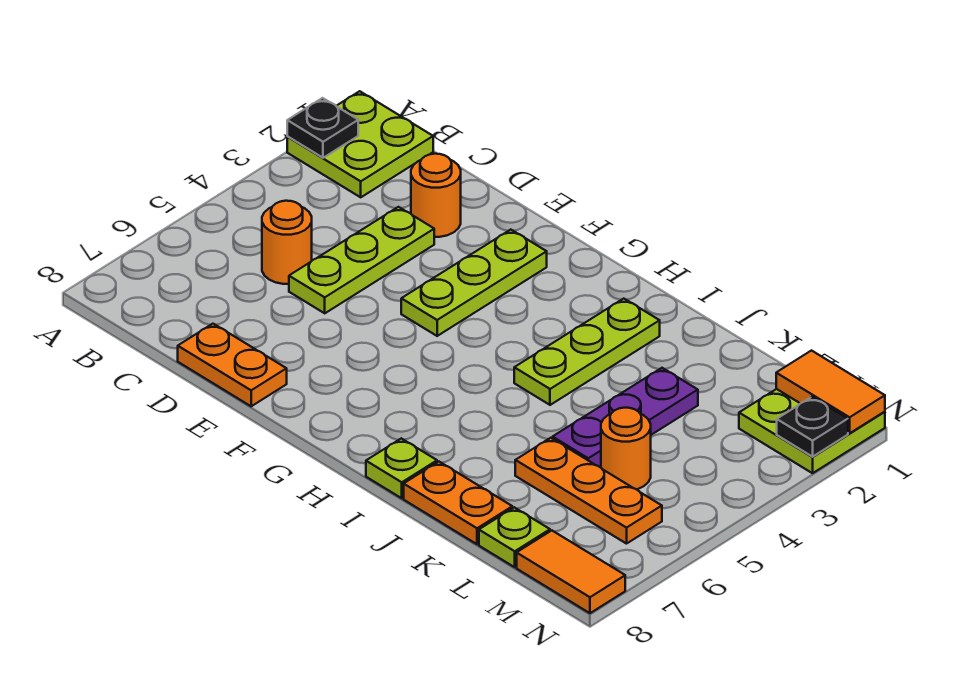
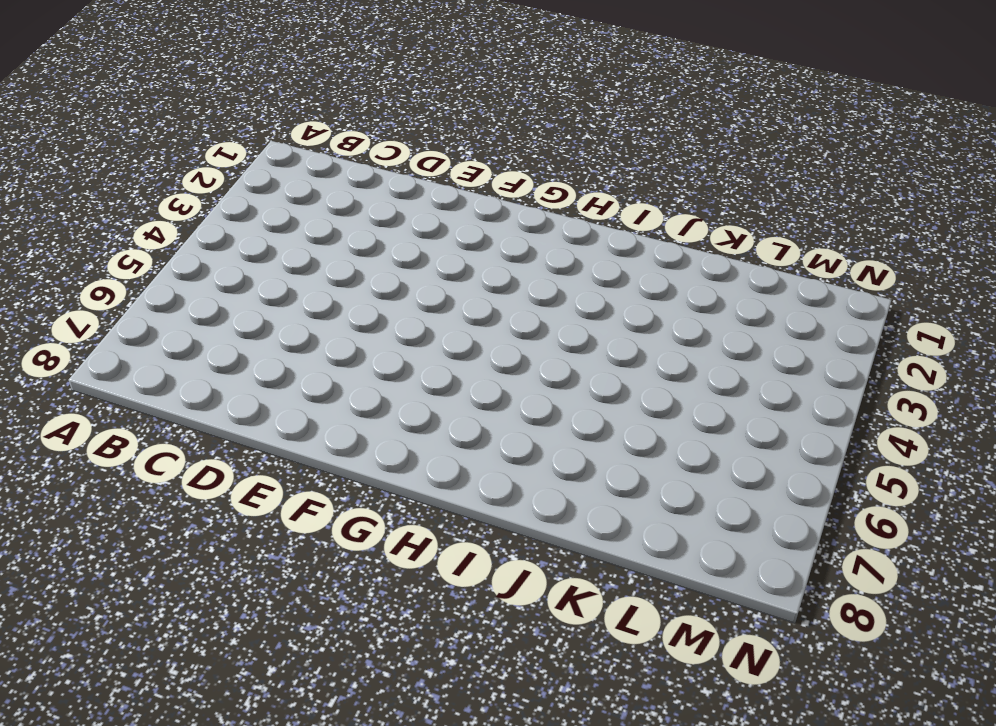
none -> lime 2x2 plate [287,91,433,197]
none -> orange 1x1 round brick [262,201,312,284]
none -> orange 1x1 round brick [411,154,461,237]

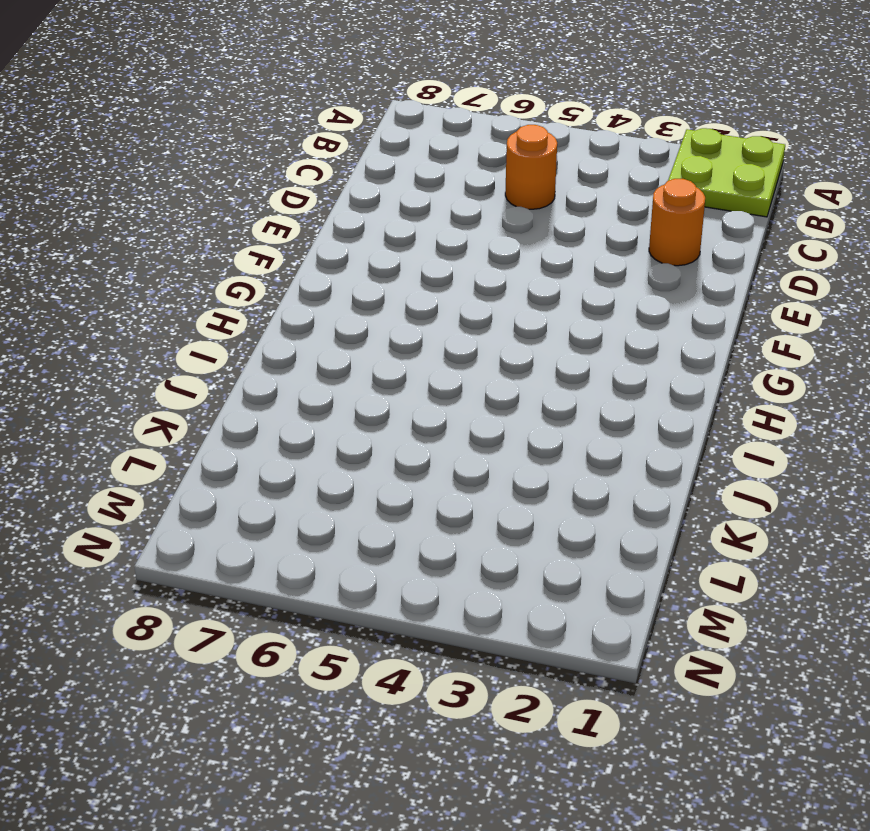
none -> lime 1x3 plate [289,207,434,313]
none -> orange 1x2 plate [178,324,287,406]
none -> lime 1x3 plate [401,230,547,336]

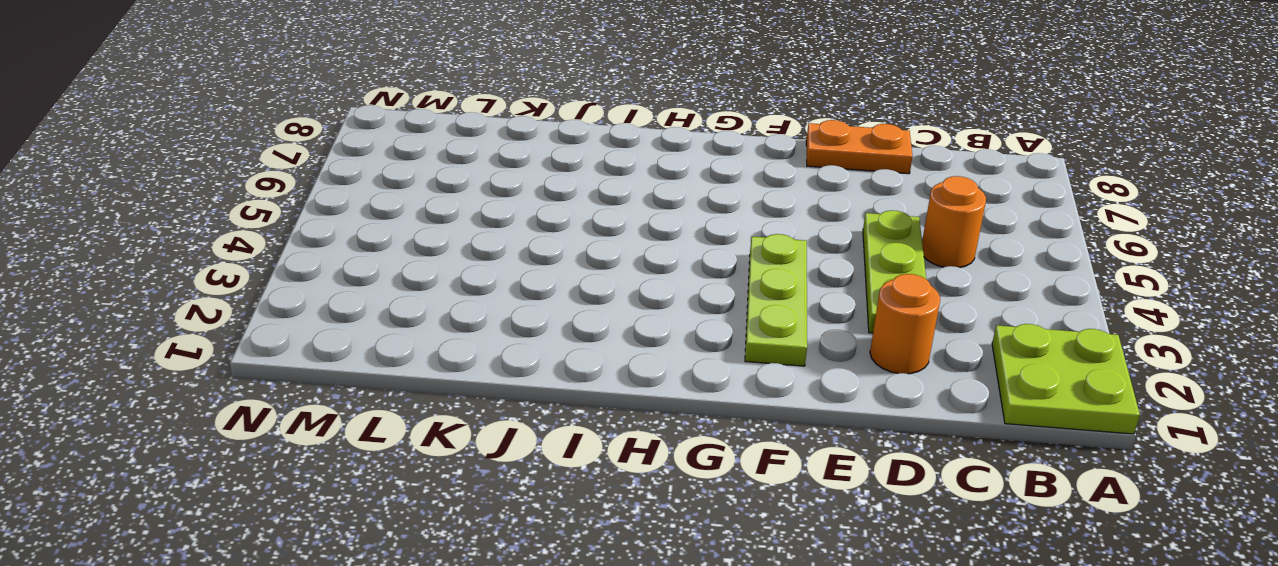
none -> lime 1x3 plate [514,299,660,405]
none -> lime 1x1 plate [366,438,437,498]
none -> orange 1x2 plate [404,462,512,544]

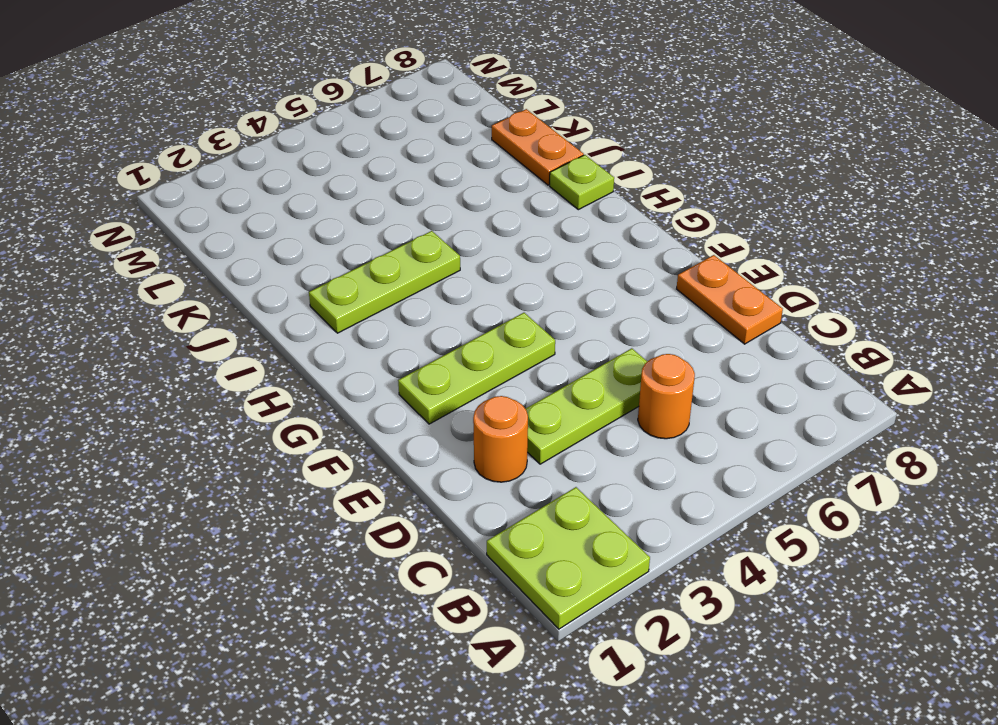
none -> purple 1x3 plate [553,368,698,467]
none -> orange 1x3 plate [515,438,662,544]
none -> orange 1x1 round brick [601,408,651,489]

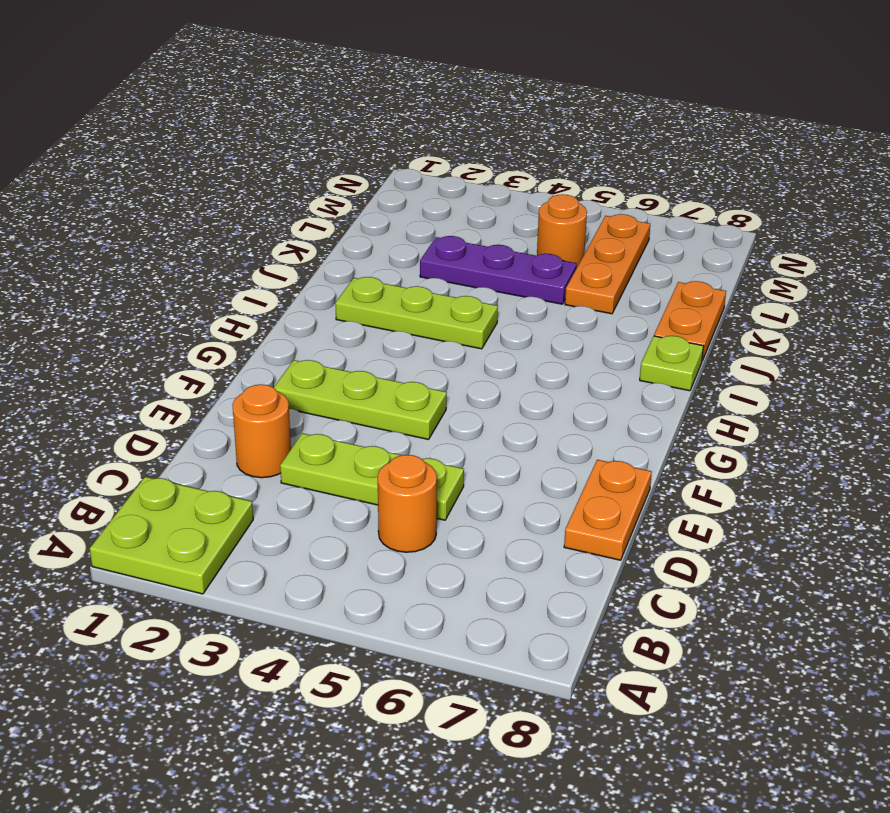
none -> lime 1x1 plate [479,507,550,567]
none -> lime 2x2 plate [739,389,885,473]
none -> orange 1x2 tile [517,531,625,613]

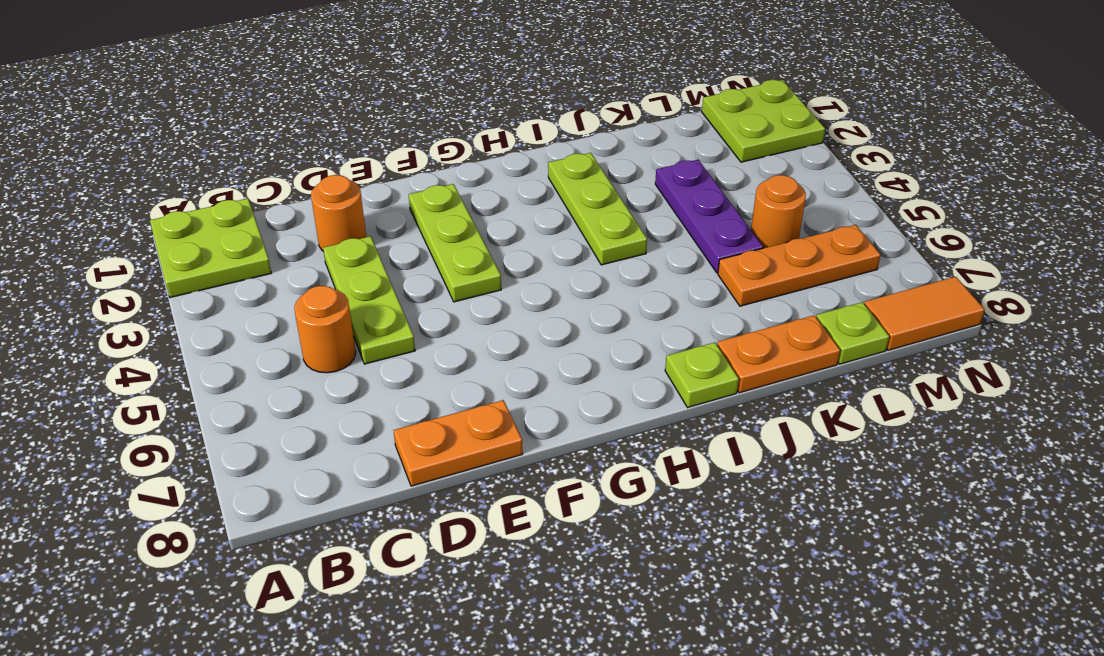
none -> black 1x1 plate [287,98,358,158]
none -> orange 1x2 tile [776,351,885,433]
none -> black 1x1 plate [777,397,848,457]

